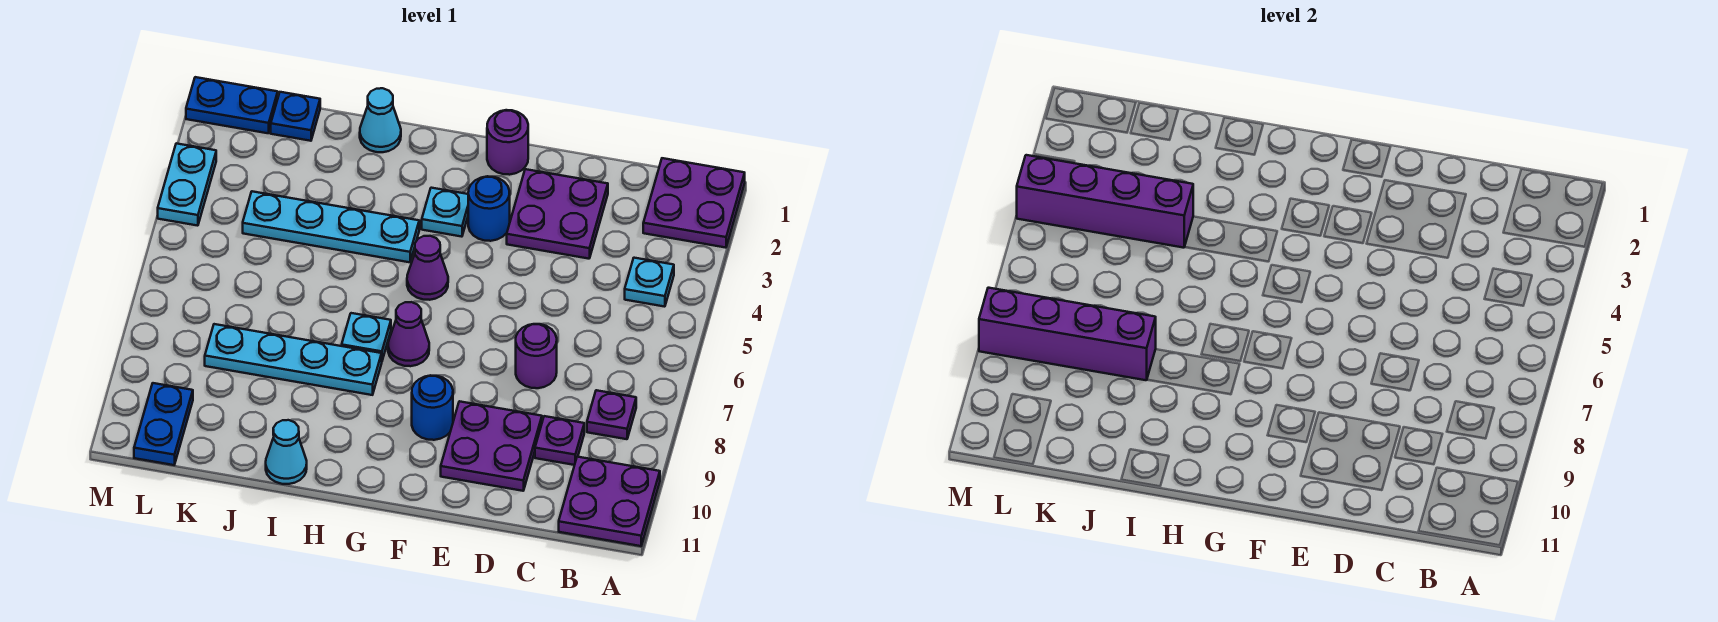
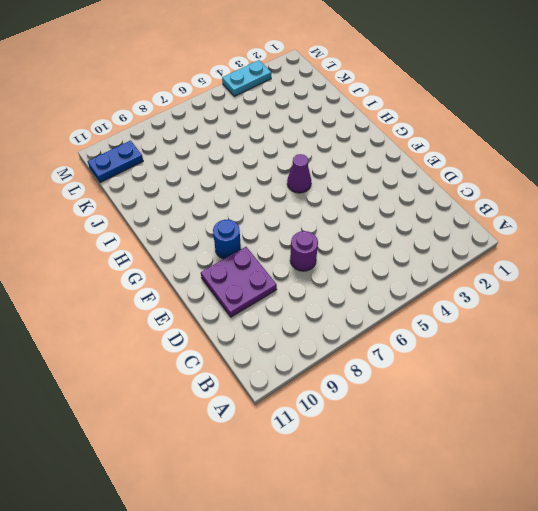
none -> purple 2x2 plate [643,158,745,248]
none -> purple 2x2 plate [559,457,660,546]
none -> cyan 1x1 plate [625,258,674,307]

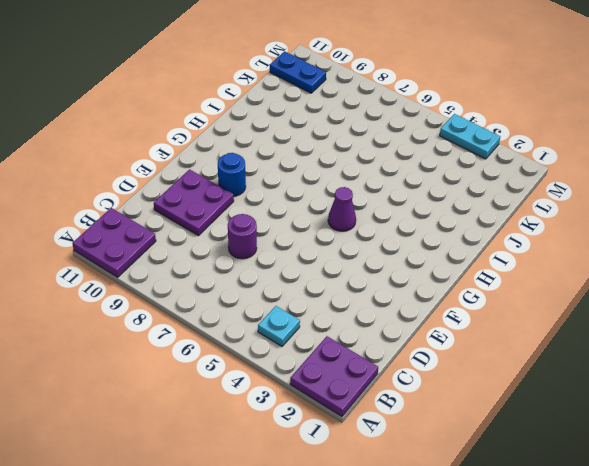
none -> purple 1x1 plate [587,390,636,439]
none -> purple 1x1 plate [535,416,584,465]
none -> purple 2x2 plate [507,169,608,259]

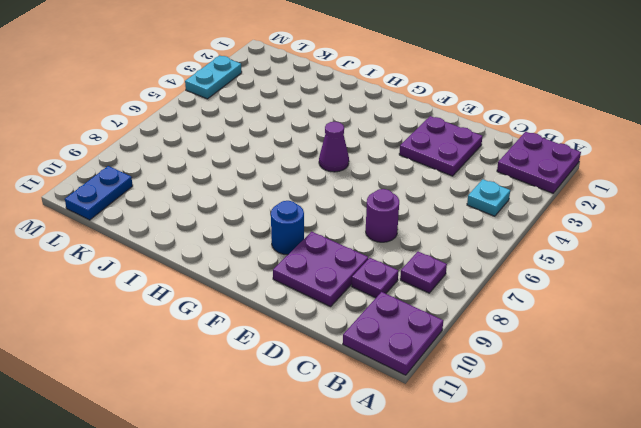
none -> purple 1x1 round brick [487,110,528,175]
none -> blue 1x1 round brick [468,176,510,241]
none -> cyan 1x1 plate [422,188,468,237]

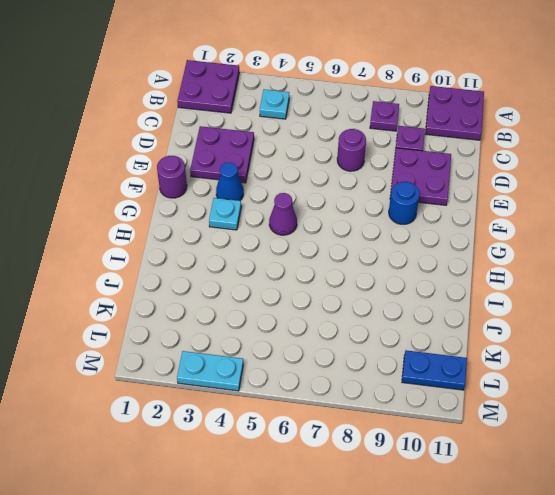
blue 1x1 cone [216,162,244,201] -> blue 1x1 round brick [468,176,510,241]
none -> purple 1x1 cone [388,302,429,366]
none -> cyan 1x4 plate [243,191,419,262]
none -> cyan 1x1 plate [342,313,391,360]

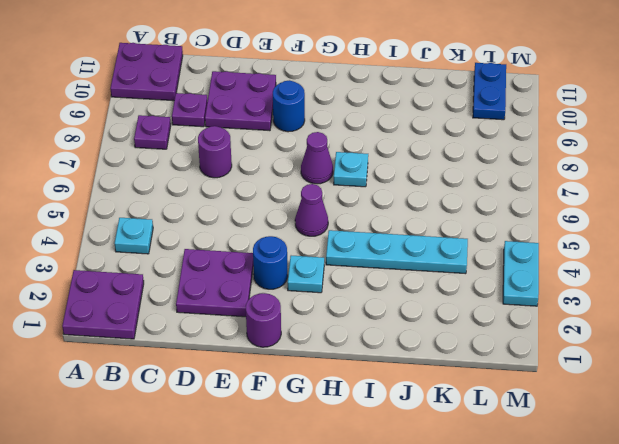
none -> cyan 1x4 plate [205,324,382,395]
none -> cyan 1x1 cone [360,88,401,152]
none -> cyan 1x1 cone [266,420,307,484]

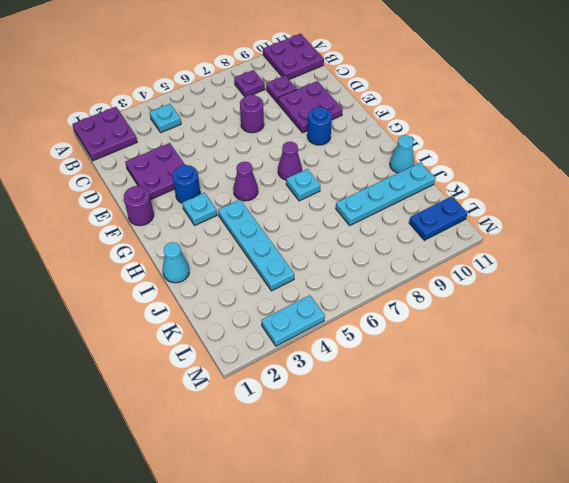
cyan 1x4 plate [336,162,435,225] -> cyan 1x4 plate turned to [205,324,382,395]
none -> blue 1x1 plate [271,92,320,141]
none -> blue 1x2 plate [186,77,278,133]
none -> purple 1x4 brick [1017,155,1193,248]

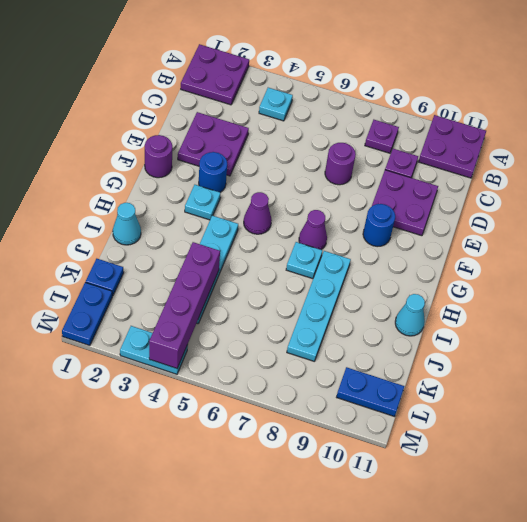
none -> purple 1x4 brick [979,288,1156,380]

